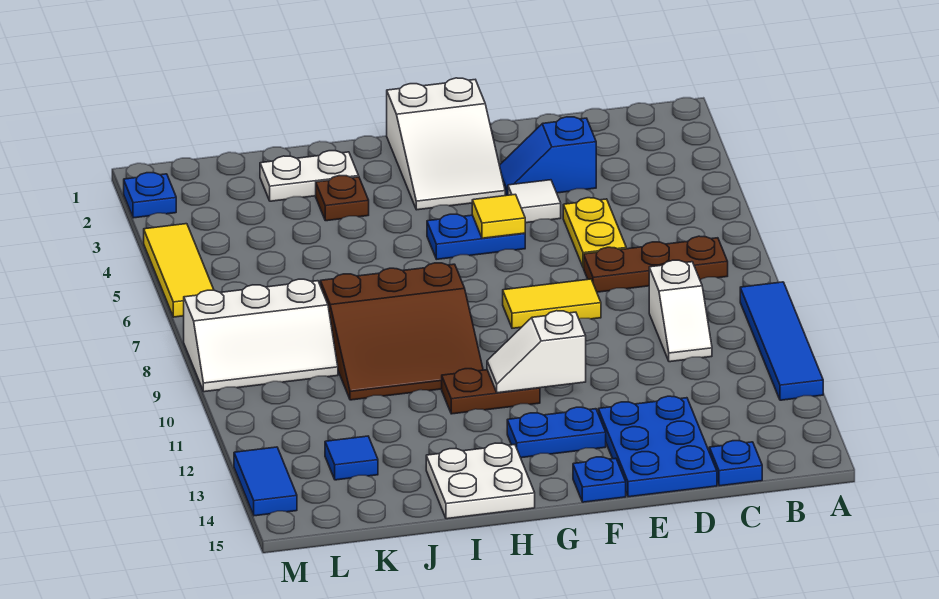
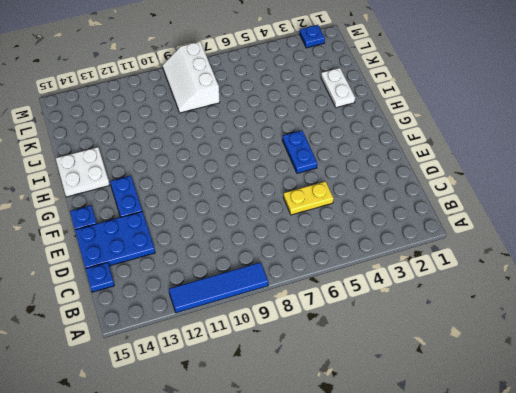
none -> brown 1x3 plate [584,236,728,292]
none -> white 1x2 slope [649,260,712,362]
none -> blue 1x2 slope [499,117,596,195]

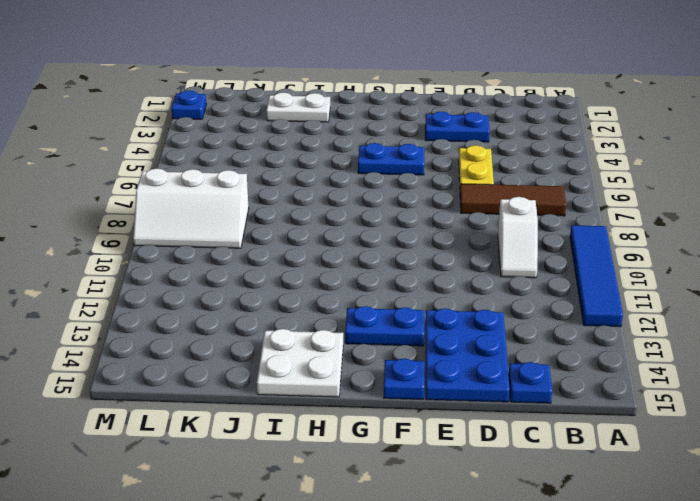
brown 1x3 tile [460,184,566,216] -> brown 1x3 plate [584,236,728,292]
blue 1x2 plate [425,112,490,142] -> blue 1x2 slope [499,117,596,195]
none -> white 1x1 tile [508,180,561,223]
none -> yellow 1x2 tile [503,279,601,328]
none -> white 2x3 slope [387,78,505,210]

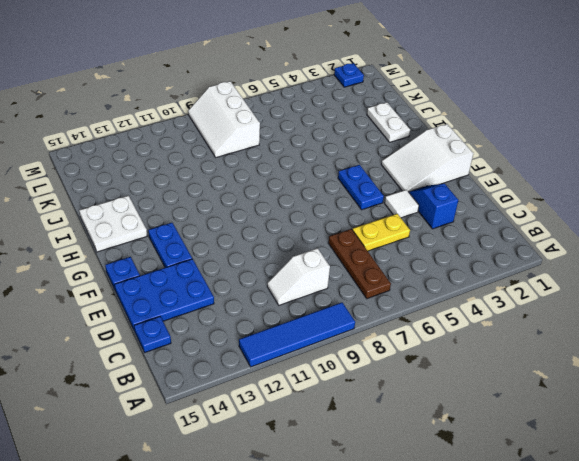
none -> yellow 1x2 tile [503,279,601,328]
none -> brown 1x2 plate [442,369,540,414]
none -> brown 3x3 slope [320,263,483,400]

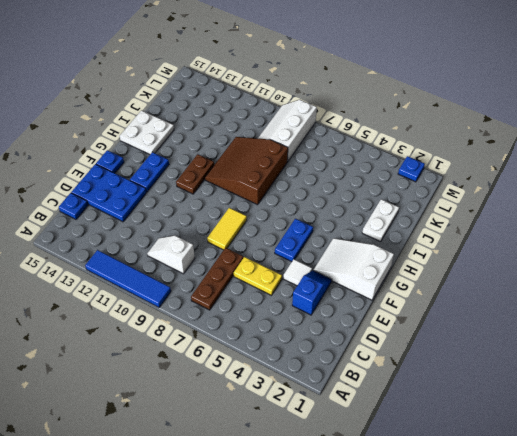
none -> brown 1x1 plate [316,176,369,221]
none -> blue 1x1 tile [325,436,378,480]
none -> yellow 1x3 tile [144,224,214,317]

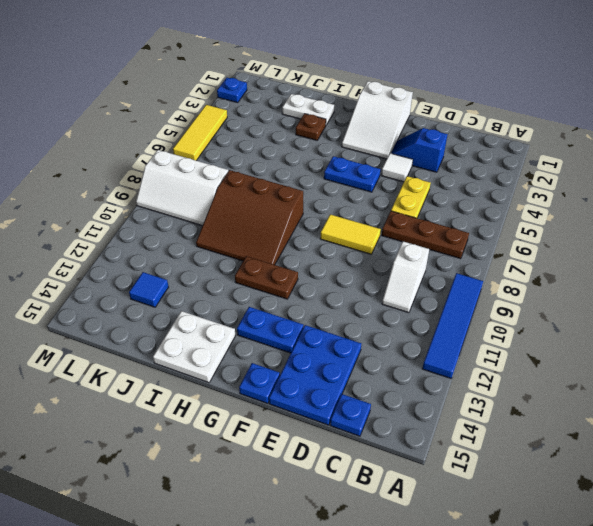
none -> blue 1x2 tile [234,447,297,516]
none -> yellow 1x1 tile [472,194,525,238]
none -> white 1x2 slope [487,311,586,393]

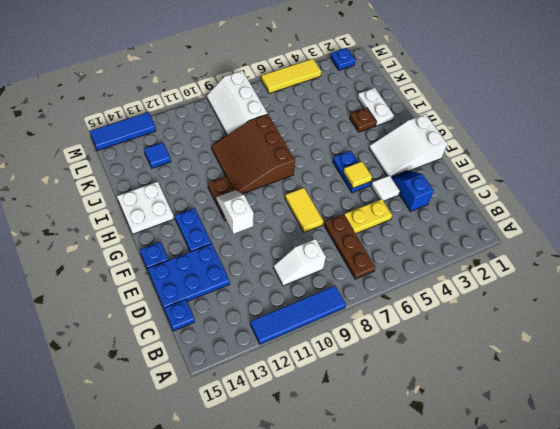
blue 1x3 tile [90,112,156,151] -> blue 1x2 tile [234,447,297,516]

